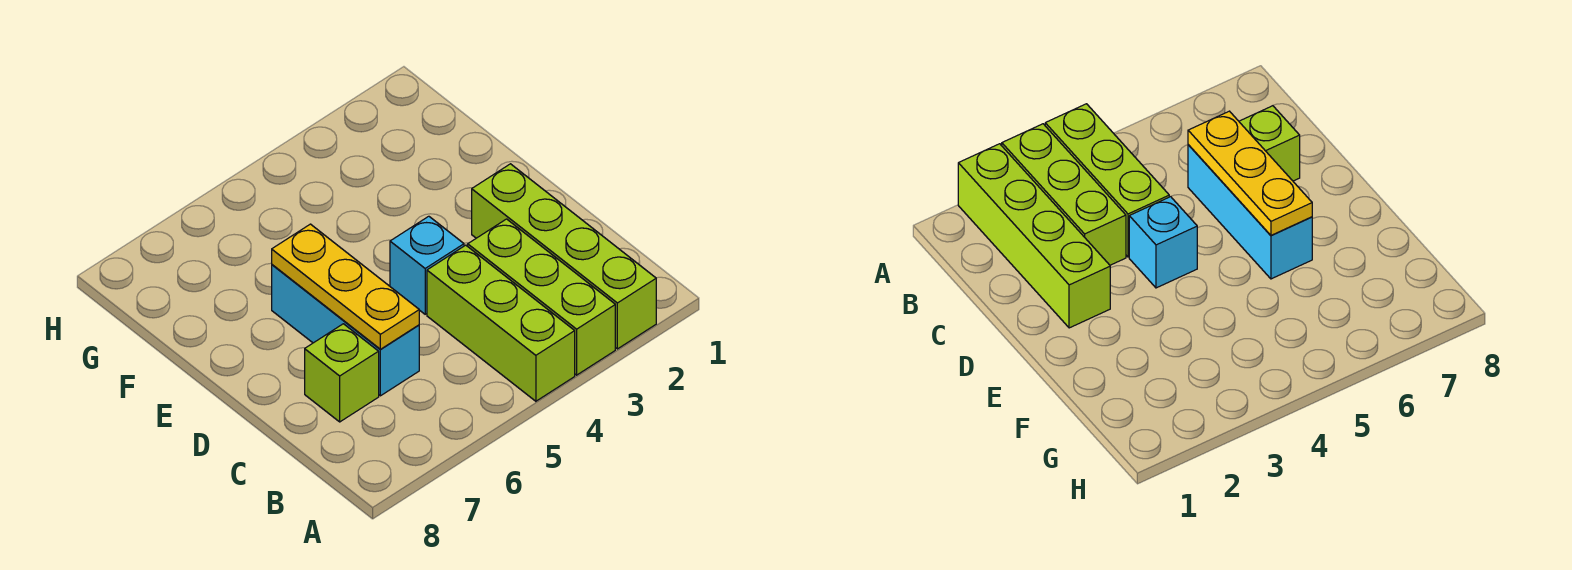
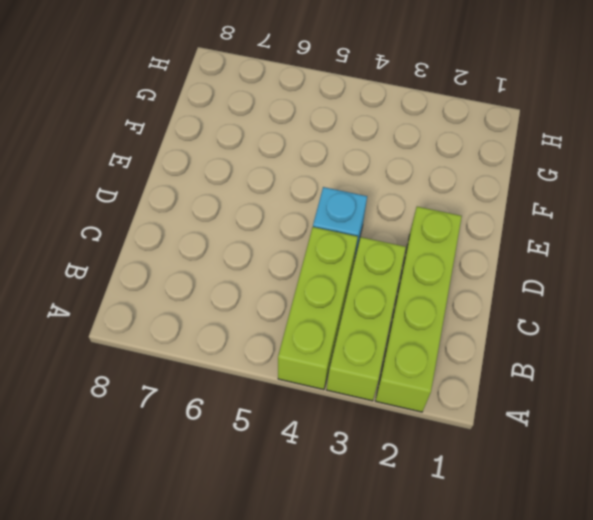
none -> cyan 1x3 brick [272,265,419,396]
none -> lime 1x1 brick [305,324,379,422]

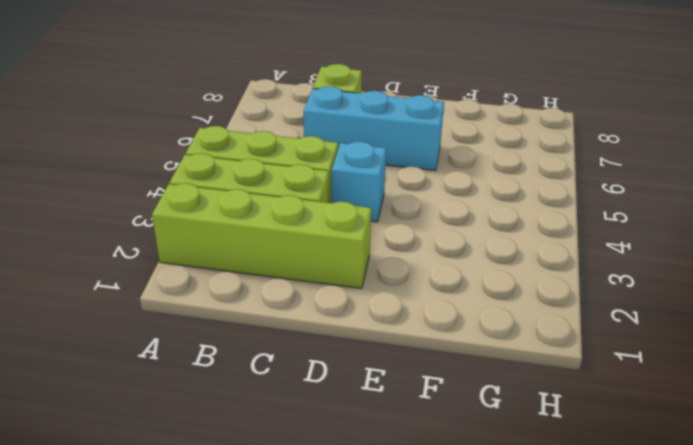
none -> yellow 1x3 plate [272,224,419,349]

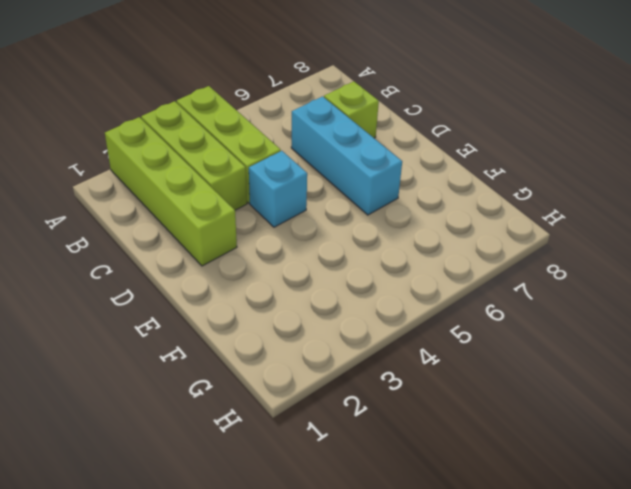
none -> yellow 1x3 plate [272,224,419,349]

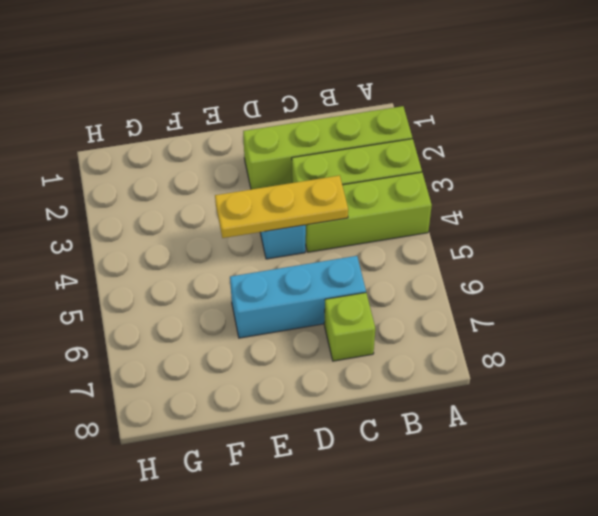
yellow 1x3 plate [215,175,348,238] -> yellow 1x3 plate moved to [272,224,419,349]

